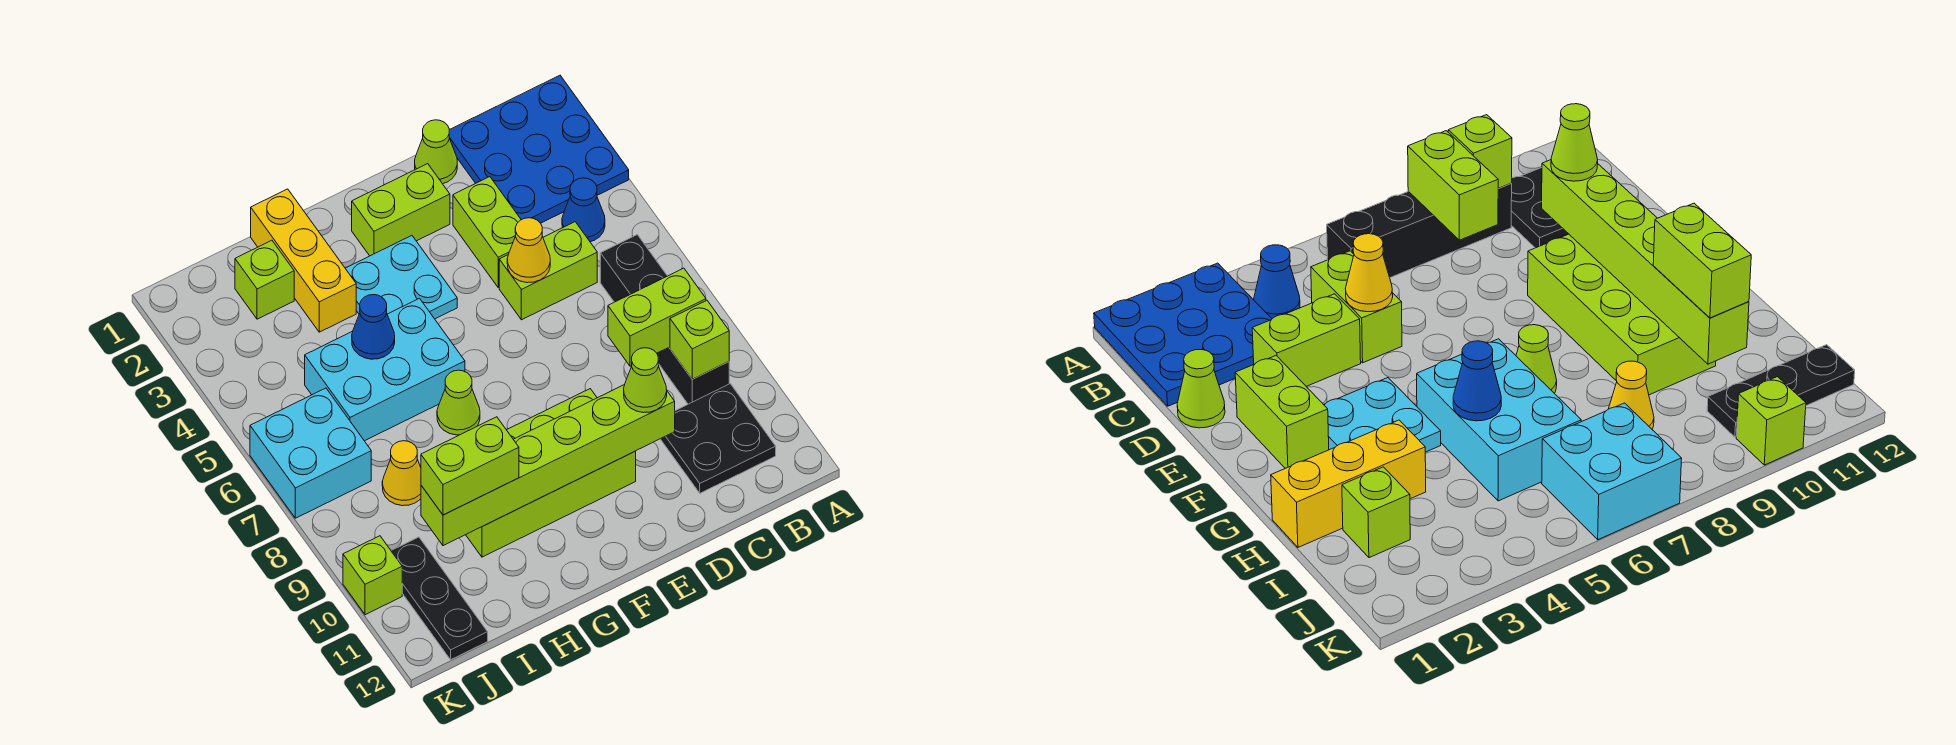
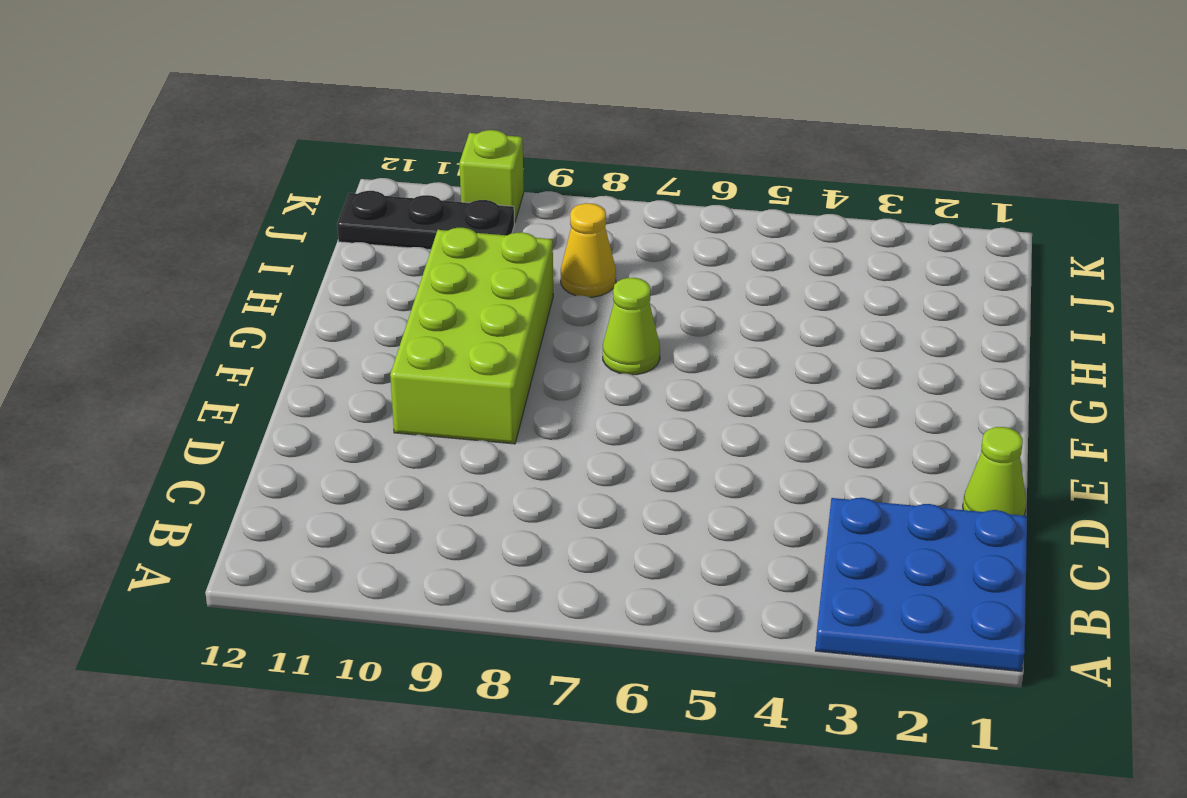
none -> blue 1x1 cone [562,178,605,242]
none -> black 1x4 brick [600,235,729,404]
none -> black 2x2 plate [661,384,776,493]

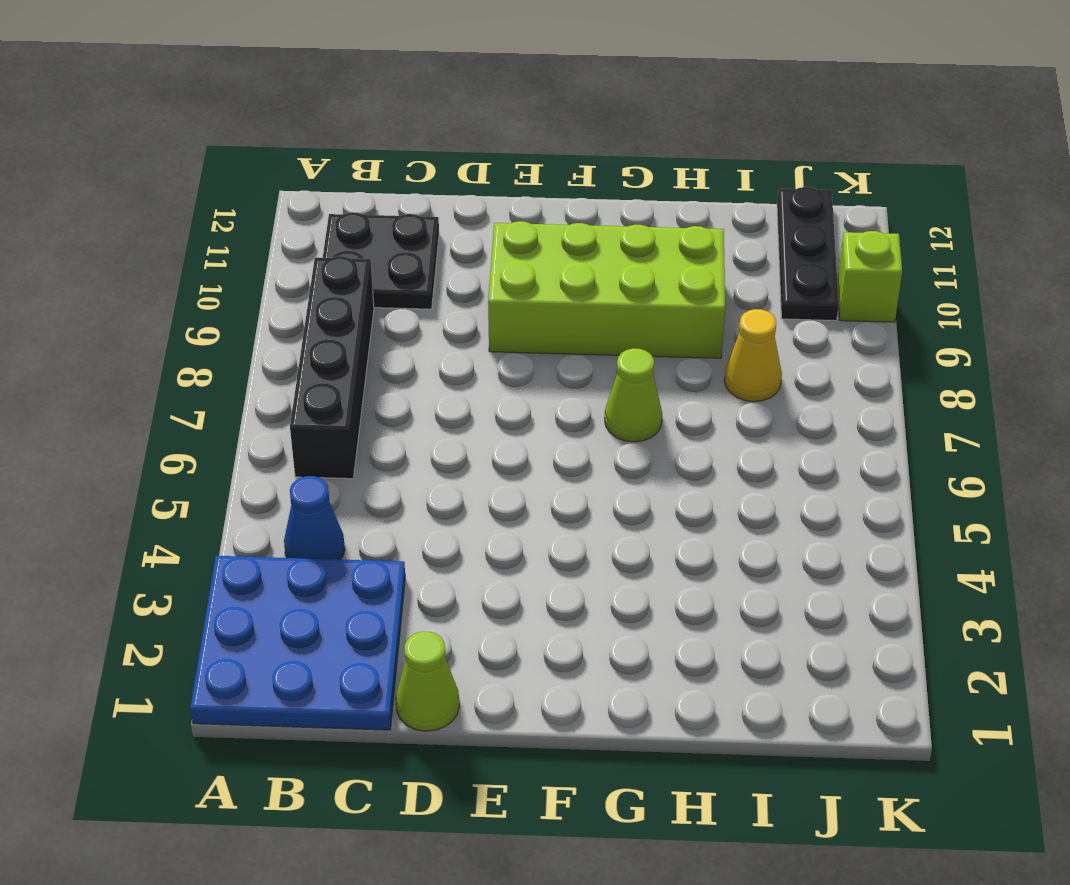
none -> lime 1x2 brick [499,222,597,320]
none -> lime 1x2 brick [453,177,521,288]
none -> lime 1x2 brick [352,164,450,256]

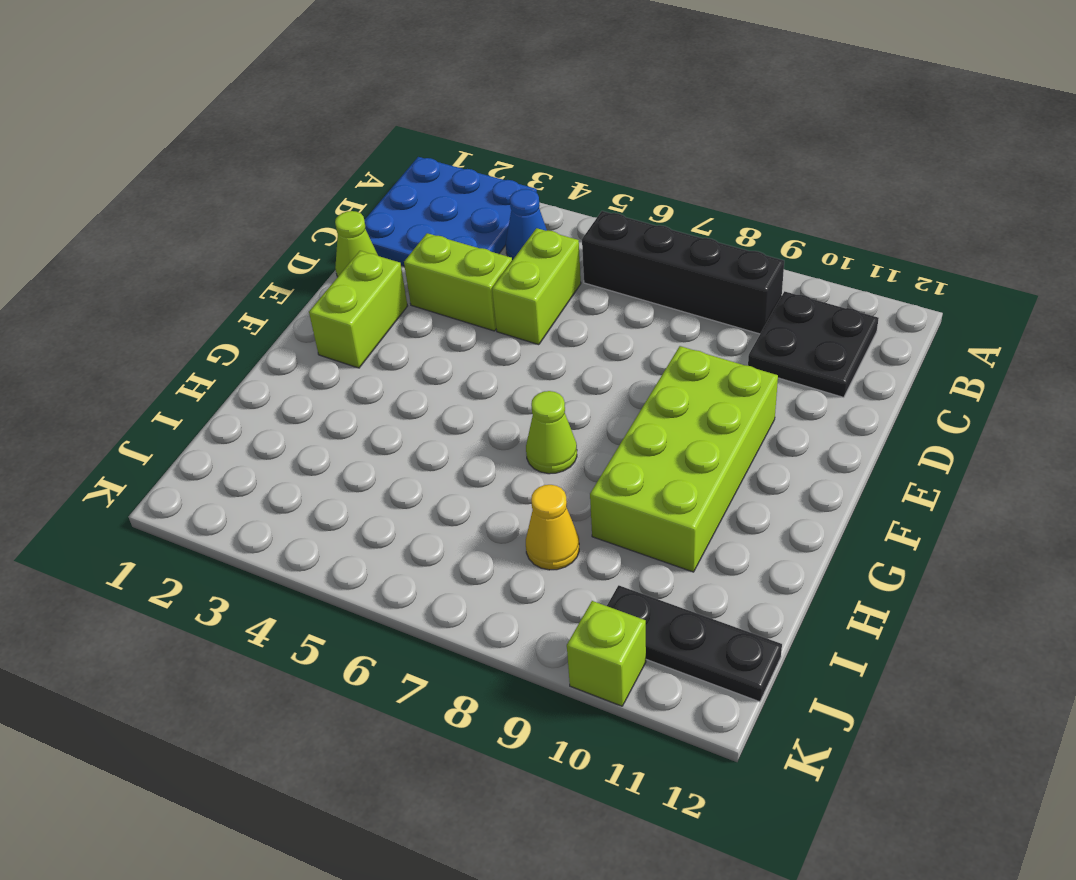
none -> cyan 2x2 plate [345,236,457,319]
none -> cyan 2x3 brick [305,298,465,441]
none -> yellow 1x3 brick [251,189,356,332]

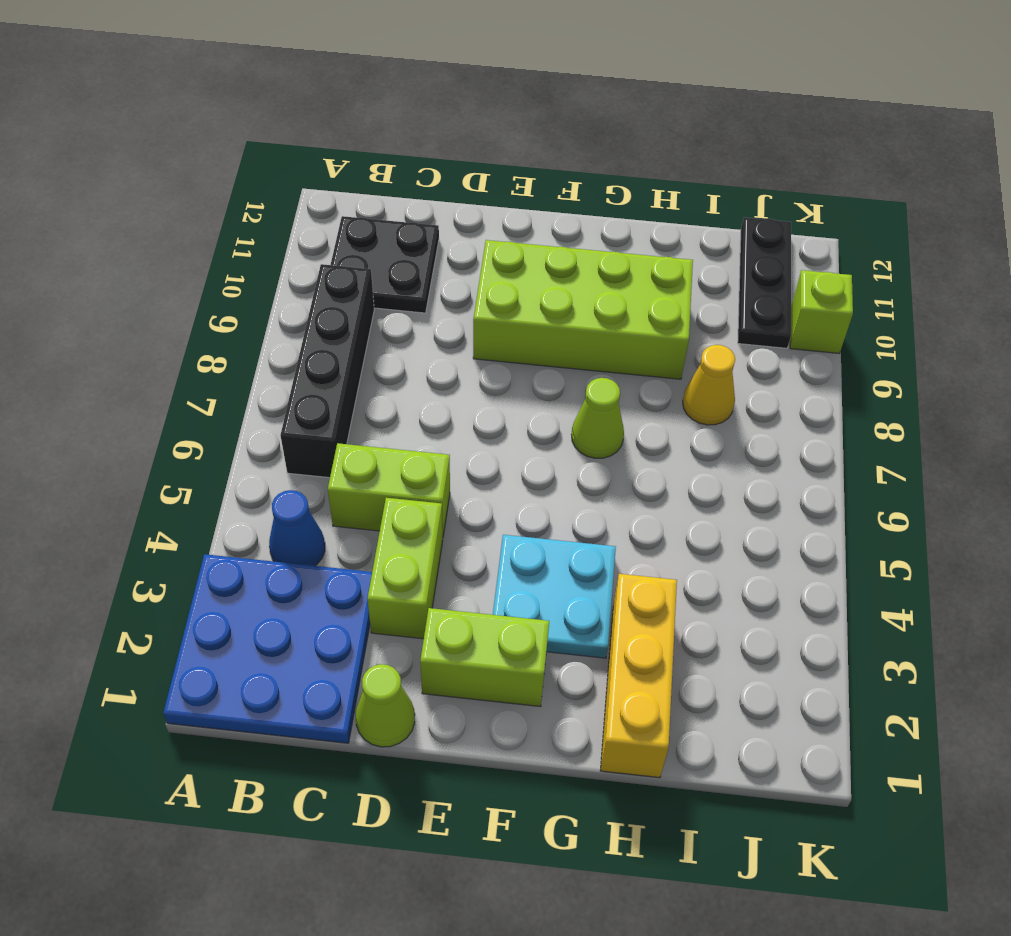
none -> cyan 2x3 brick [305,298,465,441]
none -> lime 1x1 brick [235,240,294,319]
none -> cyan 2x2 brick [250,388,371,518]

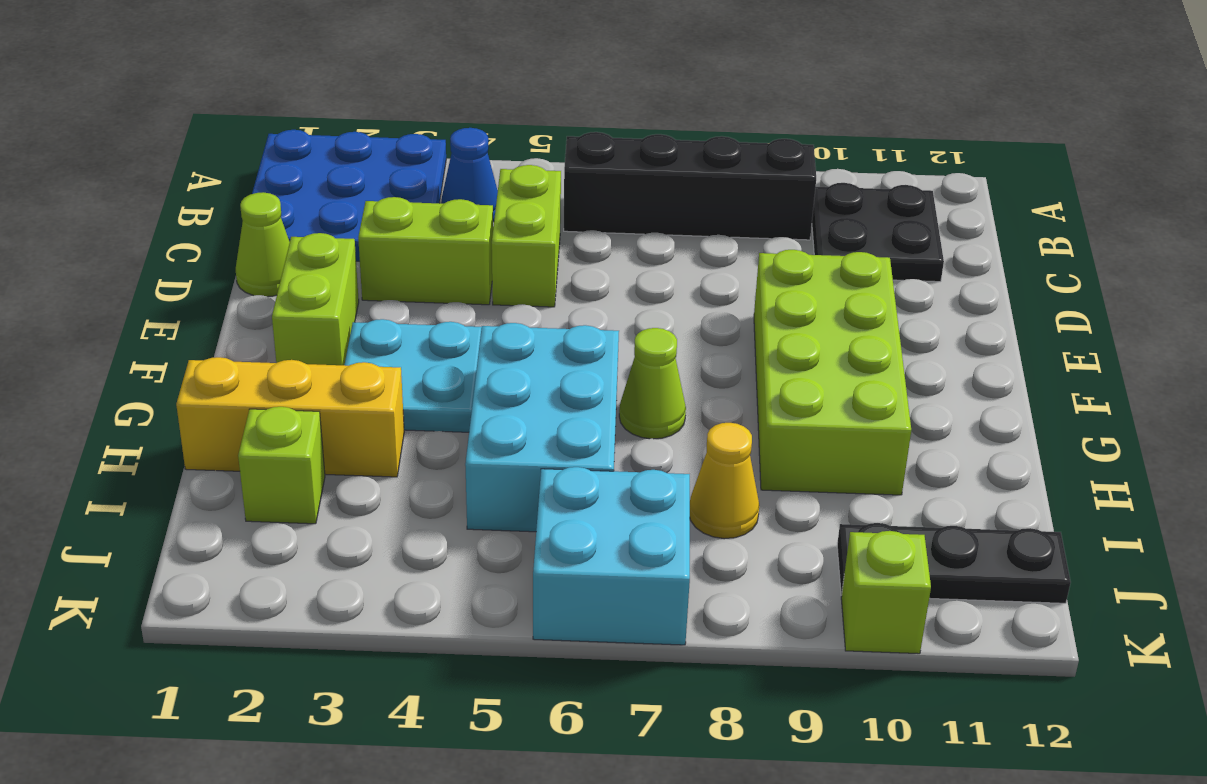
none -> lime 1x2 brick [608,268,706,366]
none -> lime 1x1 brick [670,301,729,379]
none -> yellow 1x1 cone [507,218,550,283]

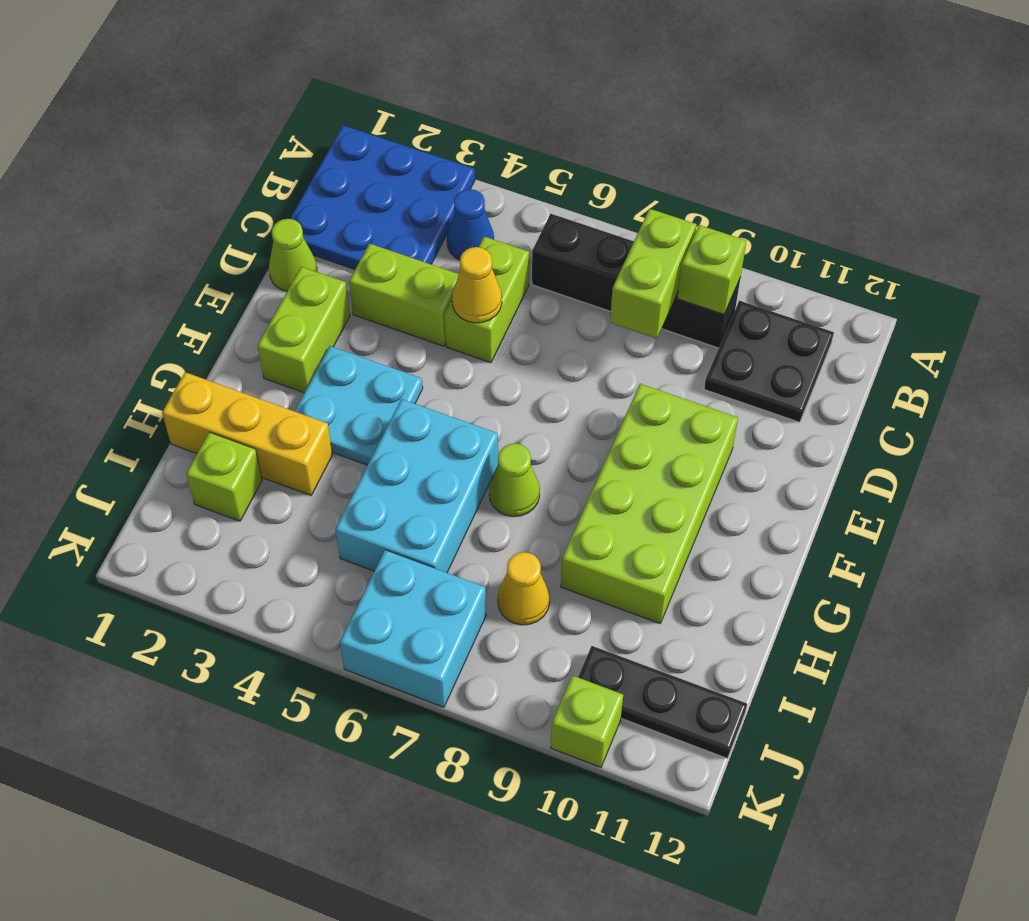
none -> lime 1x6 brick [421,385,675,546]
none -> blue 1x1 cone [352,295,395,359]
none -> lime 1x1 cone [624,348,667,413]

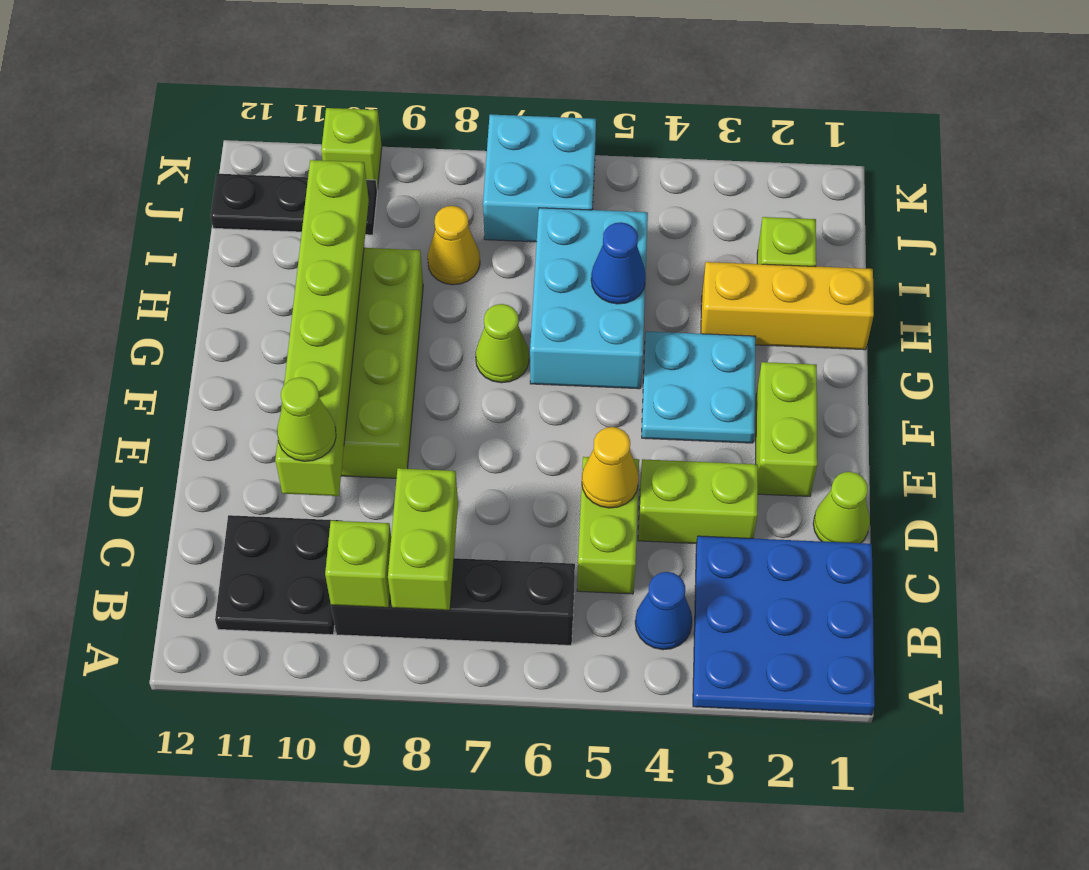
none -> lime 1x2 brick [421,417,519,515]

